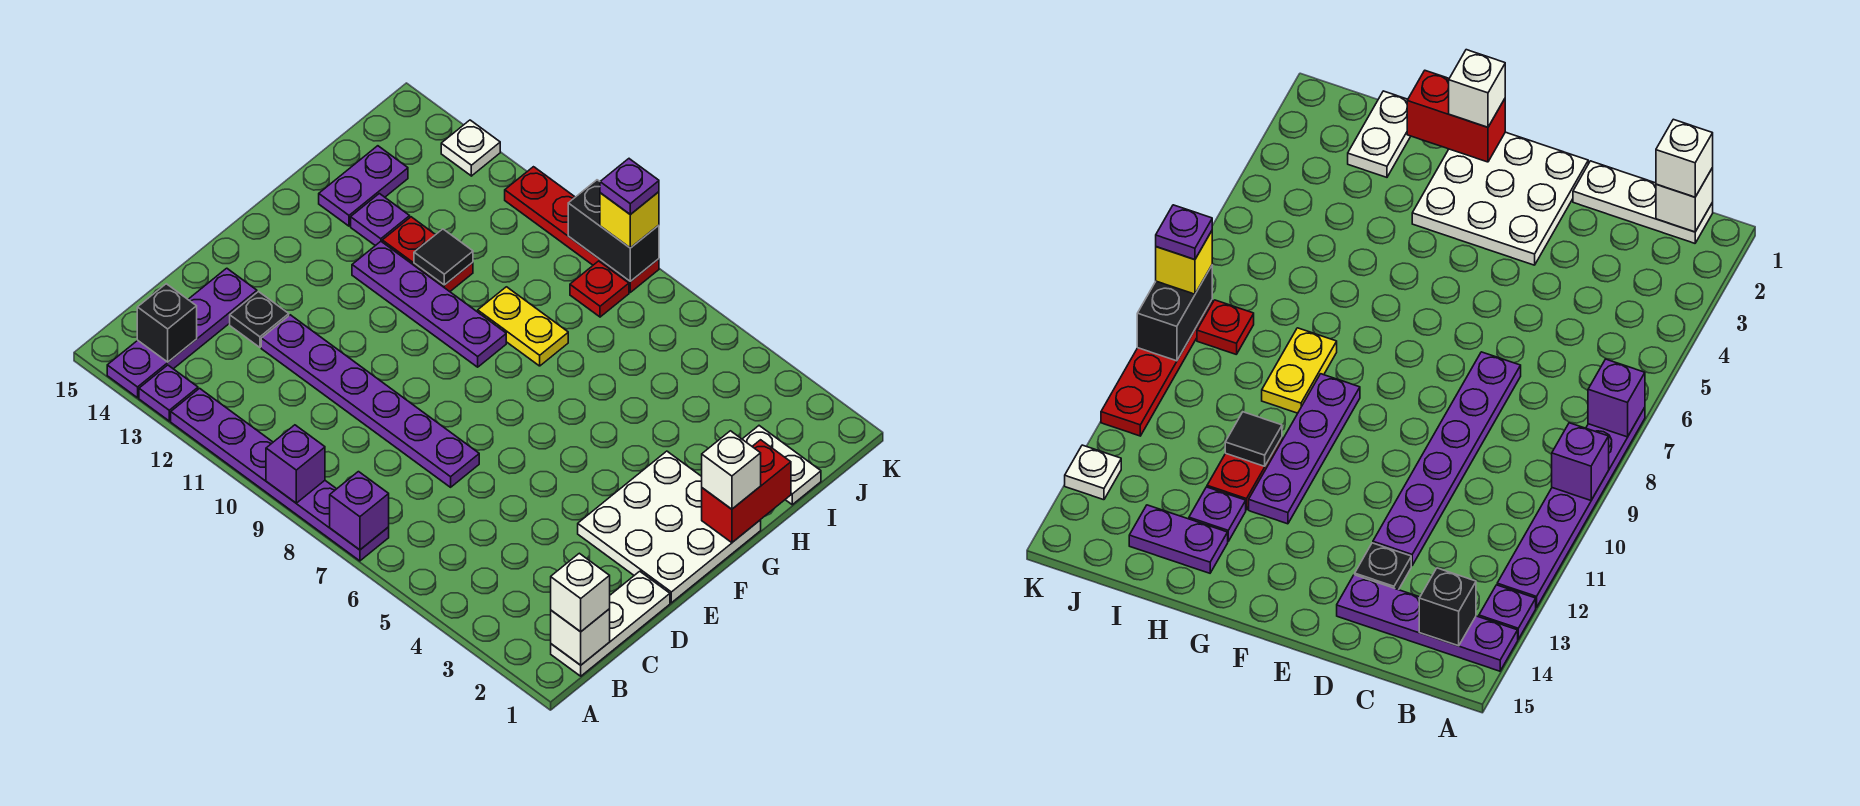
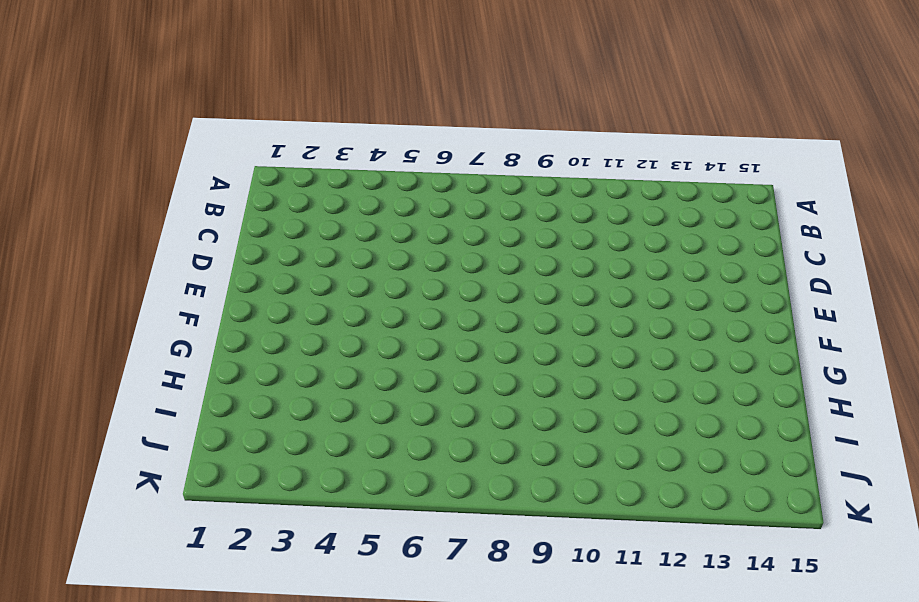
none -> purple 1x6 plate [171,388,389,561]
none -> purple 1x1 plate [139,365,198,421]
none -> purple 1x4 plate [107,268,257,398]

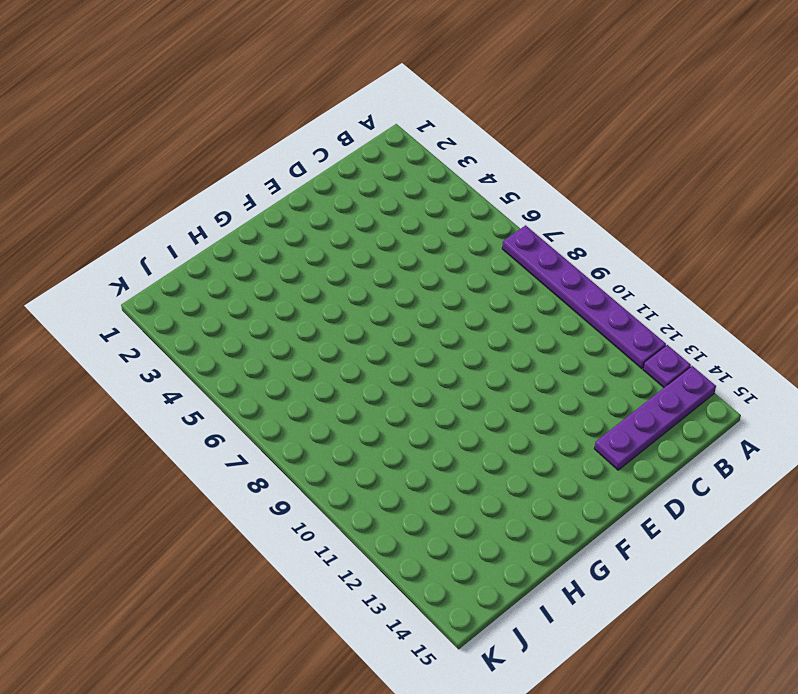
none -> white 1x3 plate [551,571,670,676]
none -> purple 1x6 plate [261,315,479,487]
none -> black 1x1 plate [230,292,289,347]

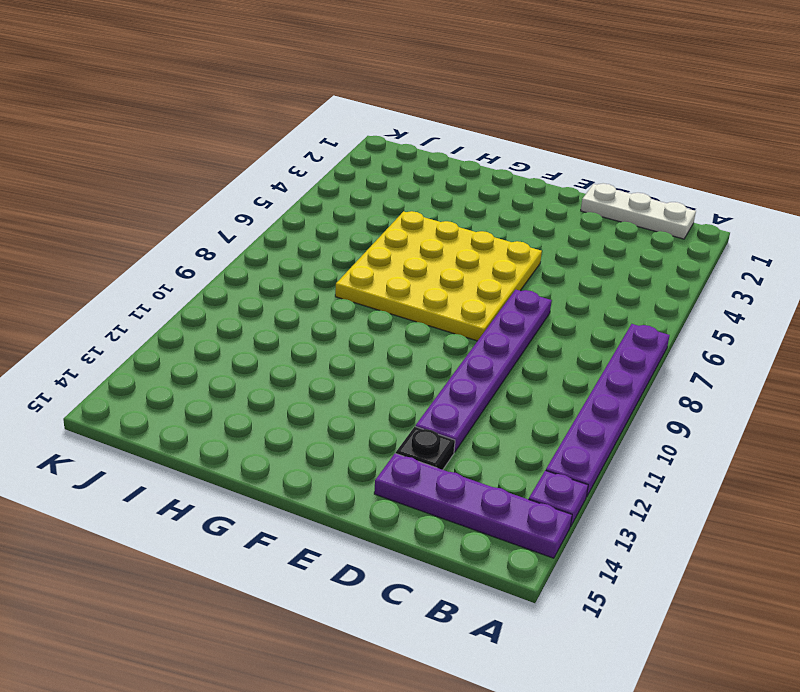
yellow 4x4 plate [335,211,542,341] -> yellow 1x2 plate [478,287,568,366]
none -> white 3x3 plate [578,451,761,603]
none -> purple 1x4 plate [352,242,506,367]
none -> red 1x2 plate [382,217,473,292]

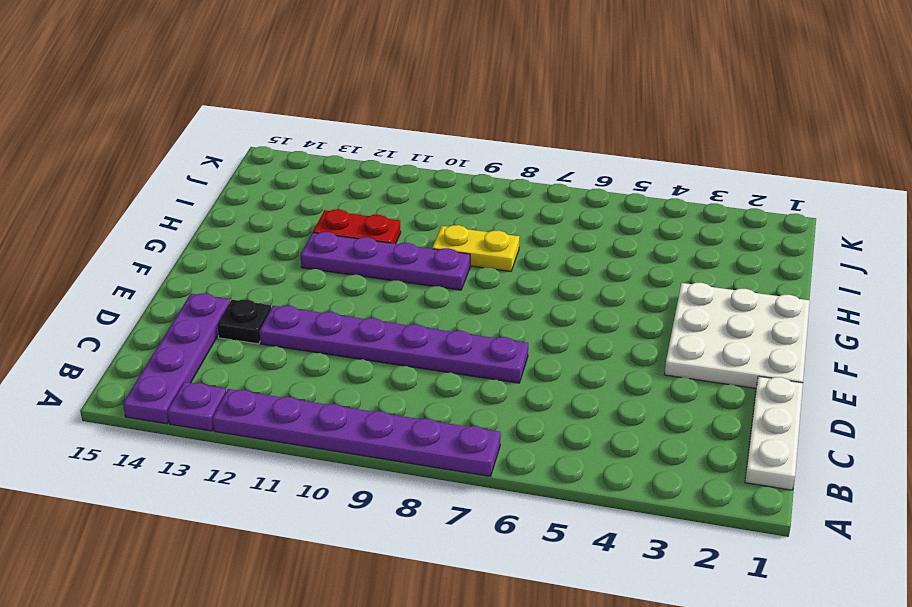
none -> purple 1x1 plate [351,194,410,246]
none -> purple 1x2 plate [319,146,408,226]
none -> white 1x2 plate [742,426,821,505]

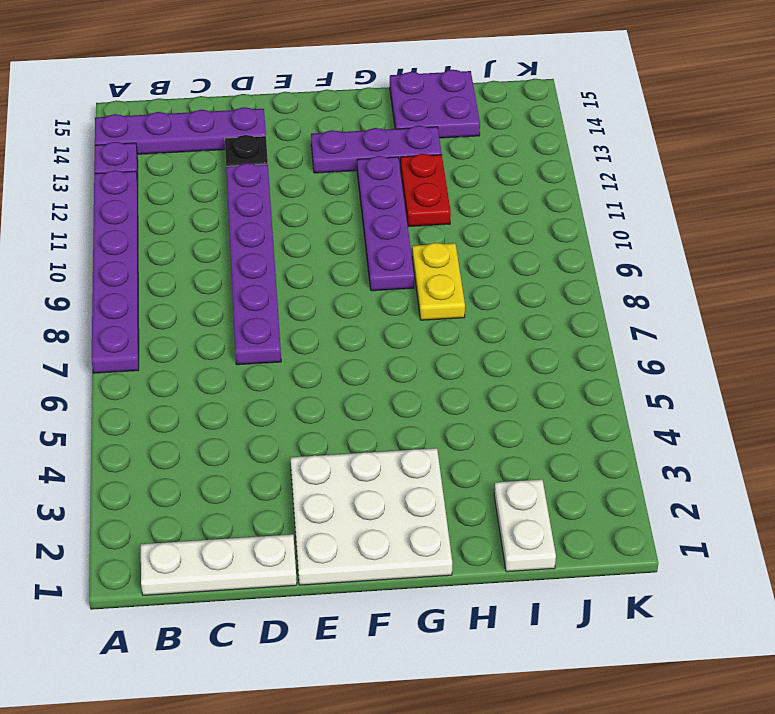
purple 1x3 plate [311,126,442,173] -> purple 1x1 plate [351,194,410,246]
purple 2x2 plate [390,70,480,138] -> purple 1x2 plate [319,146,408,226]
none -> red 1x1 plate [570,261,629,317]
none -> red 1x4 plate [505,167,659,292]
none -> white 1x1 plate [441,120,500,176]

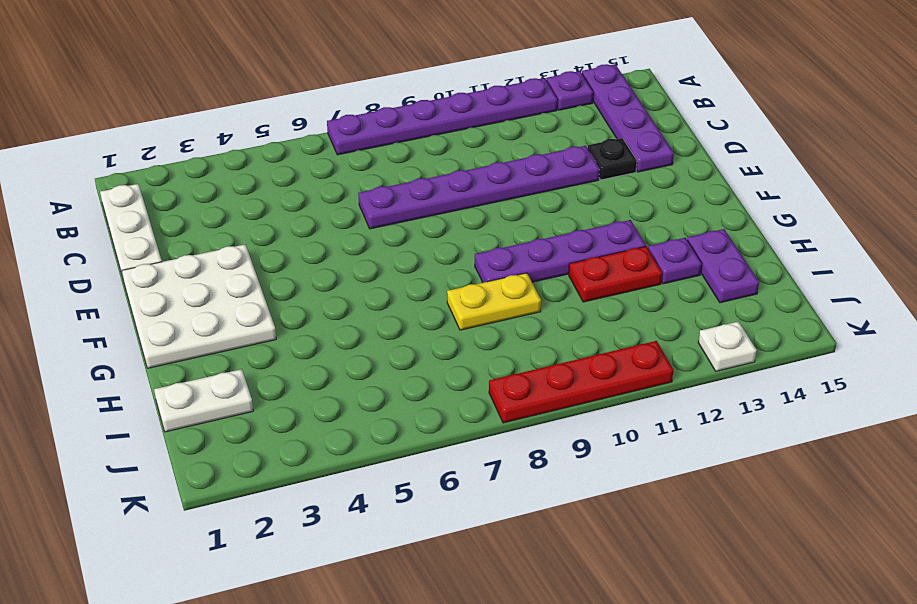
none -> red 1x1 plate [570,261,629,317]
none -> purple 1x1 brick [330,472,389,550]
none -> purple 1x1 brick [266,425,325,503]

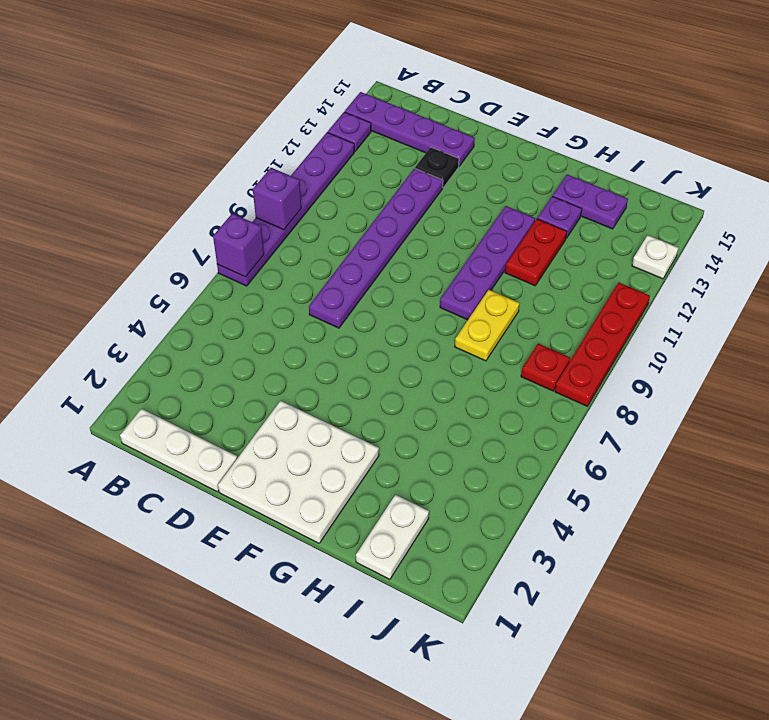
none -> white 1x1 brick [551,609,610,665]
none -> black 1x1 brick [137,284,197,362]
none -> red 1x2 brick [702,440,791,543]

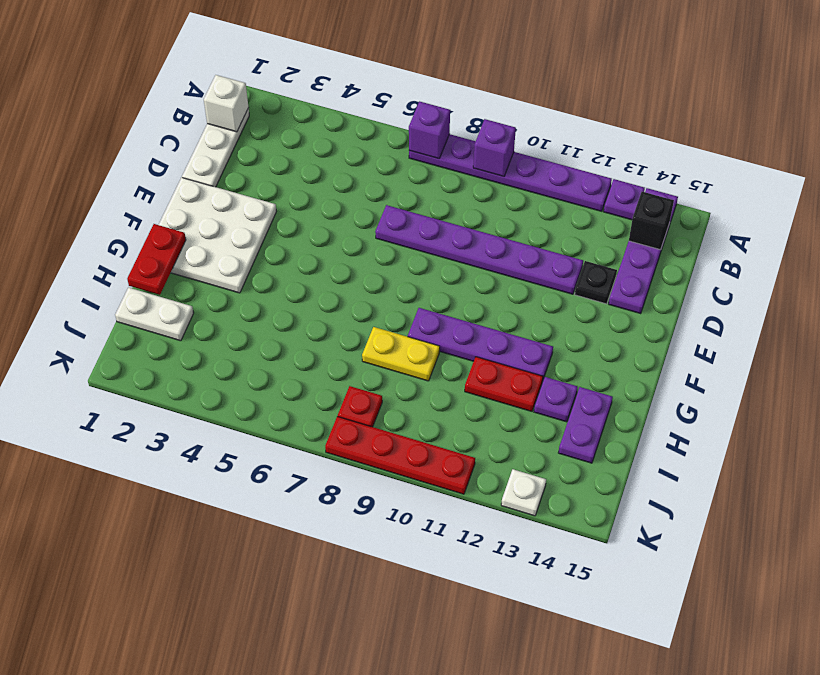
red 1x2 plate [127,224,186,295] -> red 1x2 brick [702,440,791,543]
none -> black 1x1 tile [414,229,473,285]
none -> black 1x2 brick [568,180,659,281]
none -> white 1x1 brick [551,553,610,632]

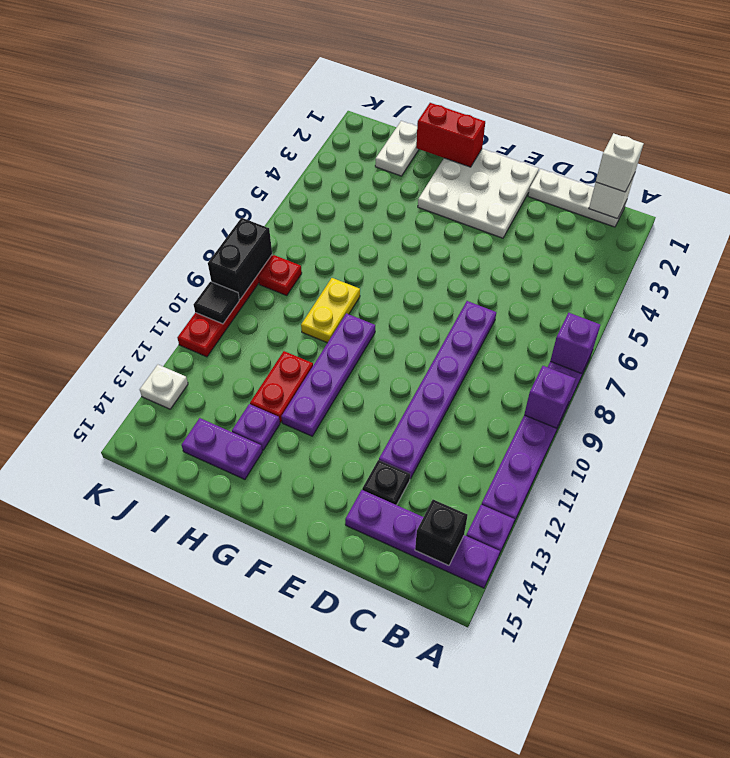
black 1x1 tile [194,282,239,324] -> black 1x1 tile moved to [414,229,473,285]
none -> white 1x1 brick [702,431,761,509]
none -> yellow 1x1 brick [600,192,659,248]
none -> purple 1x1 plate [600,159,659,215]

